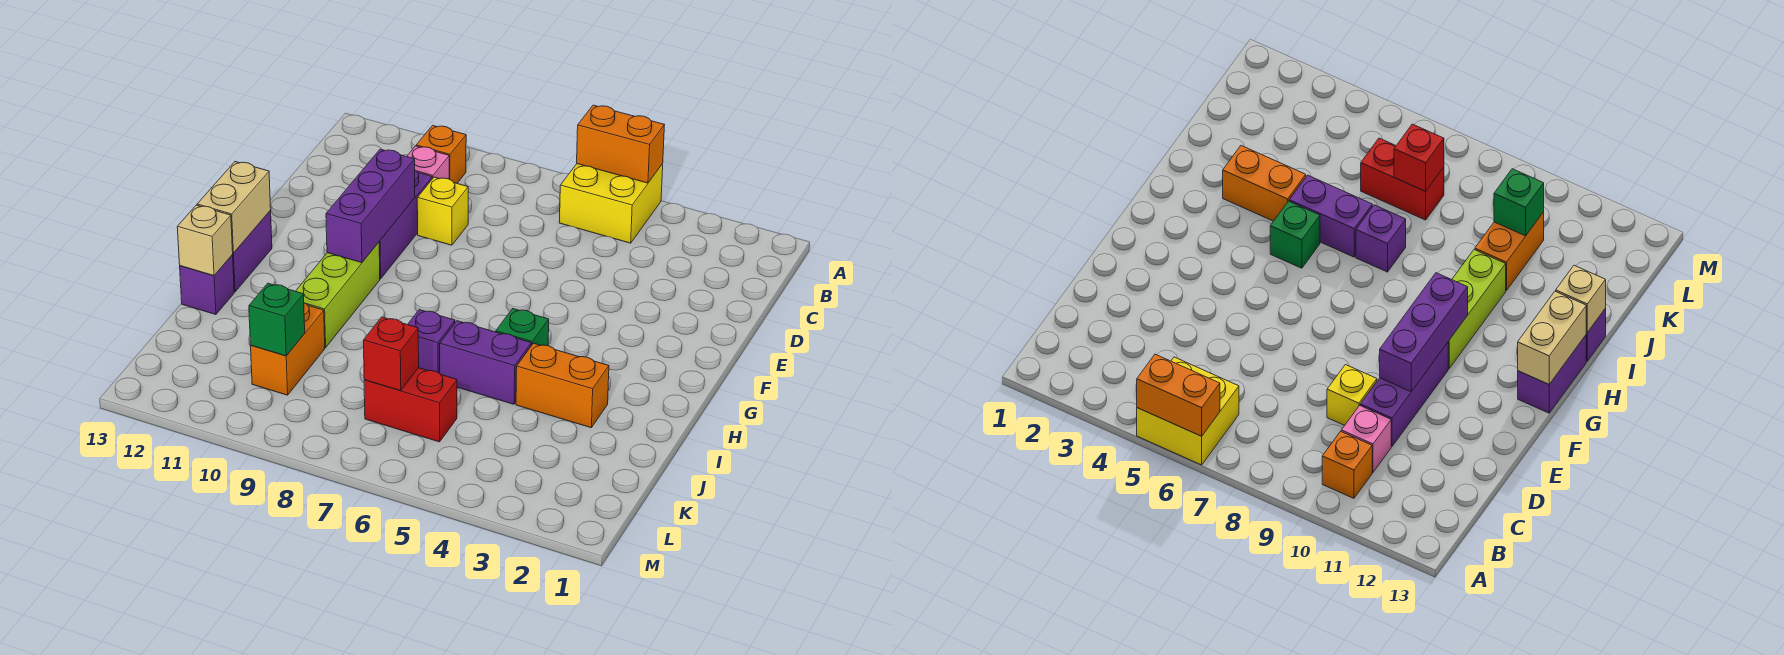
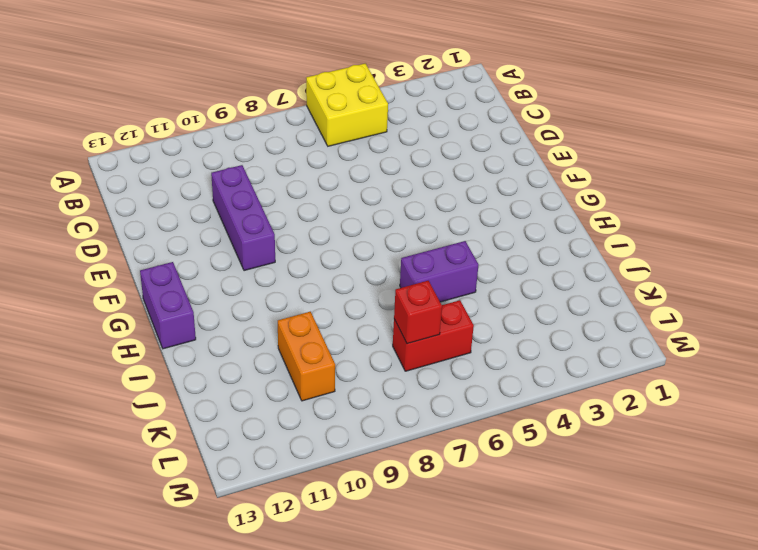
none -> orange 1x1 brick [416,125,466,183]
none -> pink 1x1 brick [407,146,449,179]
none -> yellow 1x1 brick [417,177,468,245]

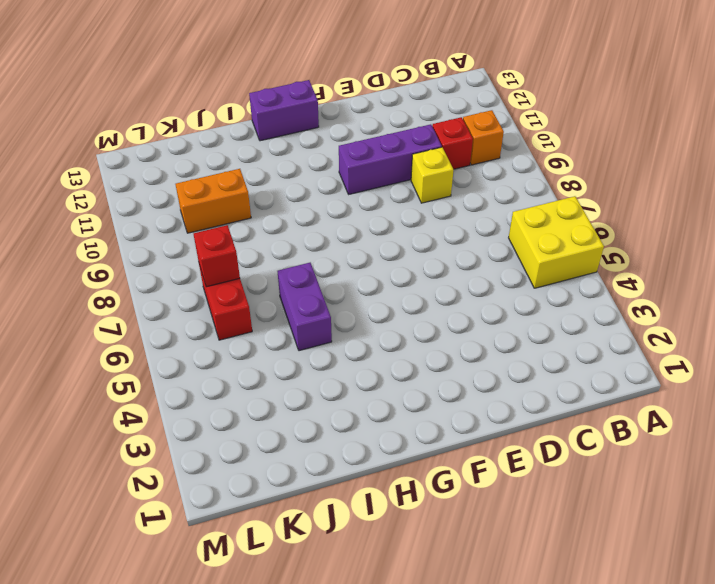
red 1x1 brick [432,117,473,169] -> pink 1x1 brick [407,146,449,179]
none -> lime 1x3 brick [296,242,380,348]
none -> green 1x1 brick [496,309,549,346]
none -> orange 1x2 brick [516,343,609,428]

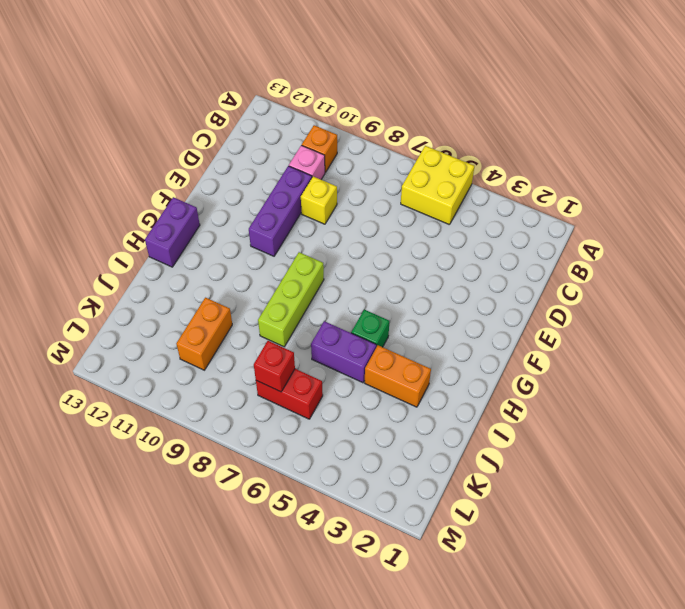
lime 1x3 brick [258,252,324,347] -> lime 1x3 brick moved to [296,242,380,348]
none -> purple 1x1 brick [407,310,455,373]
none -> purple 1x1 brick [180,255,234,315]
none -> orange 1x2 brick [577,105,664,183]

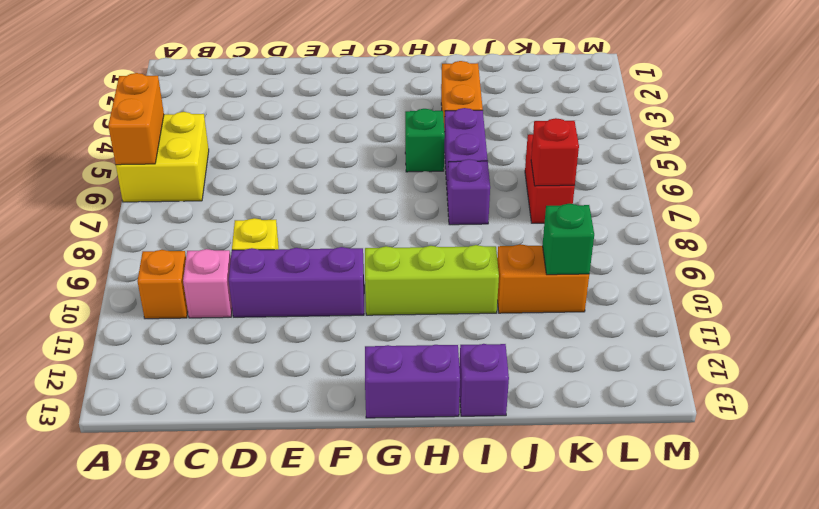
none -> purple 1x3 brick [326,149,415,263]
none -> tan 1x2 brick [197,162,271,253]
none -> tan 1x1 brick [177,205,233,276]

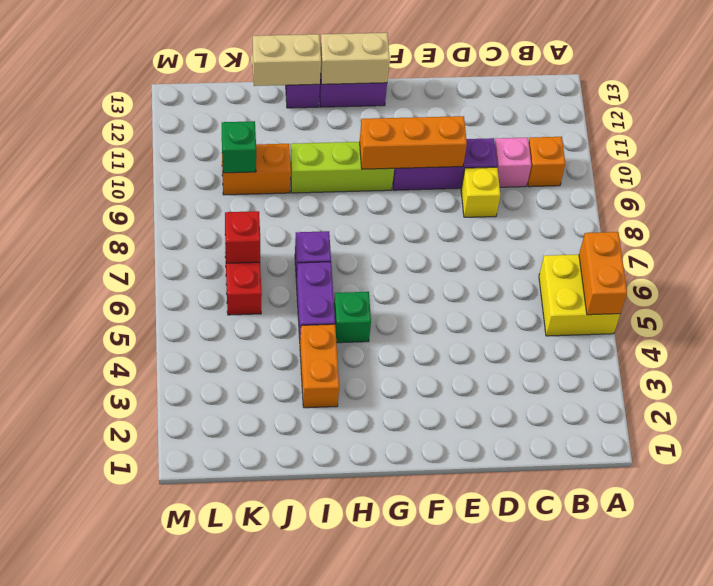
orange 1x3 brick [360,116,467,169] -> purple 1x3 brick [326,149,415,263]
tan 1x2 brick [253,34,321,86] -> tan 1x1 brick [177,205,233,276]

